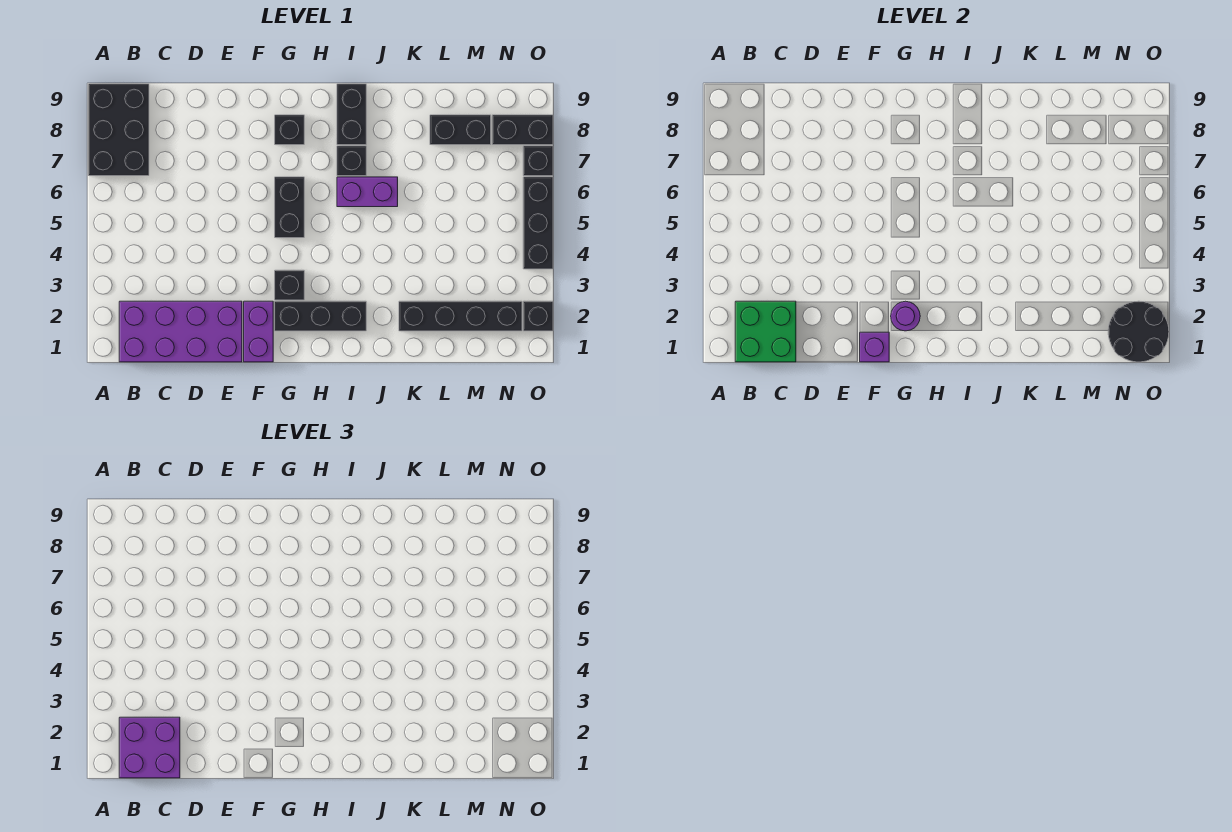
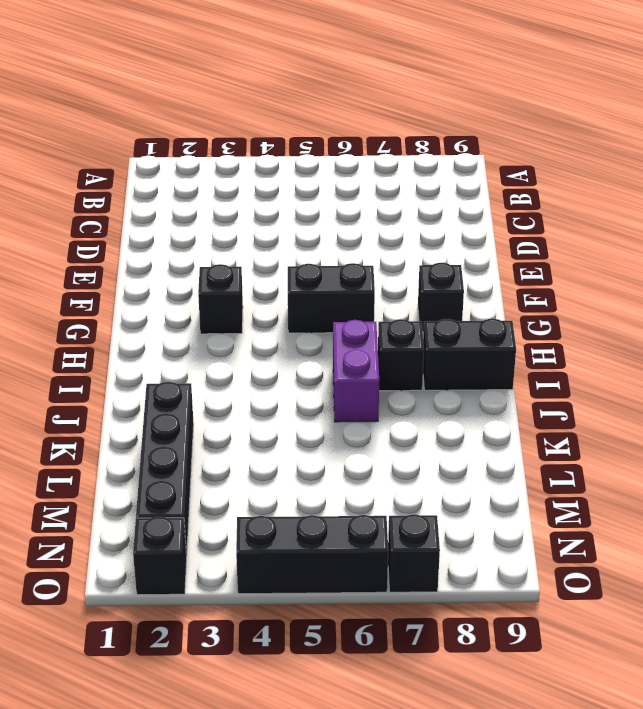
none -> black 2x3 brick [88,84,149,176]
none -> purple 2x4 brick [119,301,242,362]
none -> purple 1x2 brick [244,301,273,362]

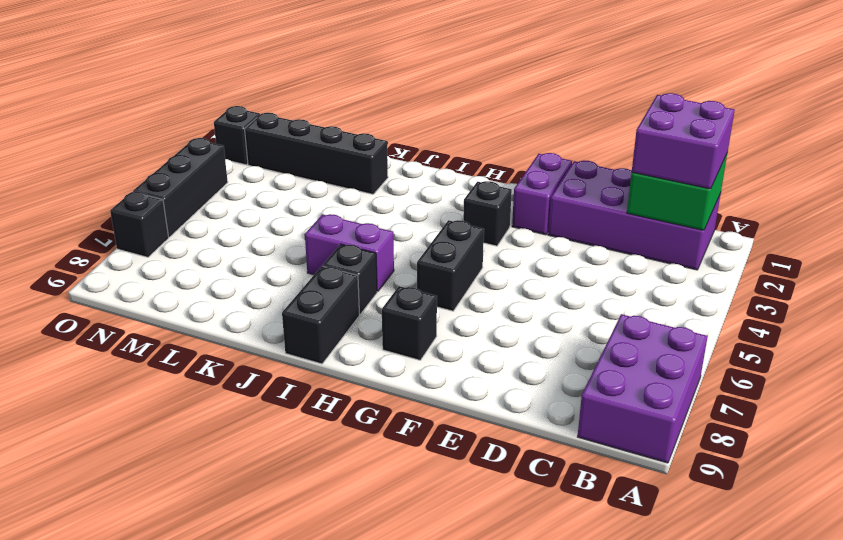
purple 2x3 brick [578,314,708,463] -> black 2x3 brick [88,84,149,176]
none -> black 1x3 brick [275,301,366,331]
none -> black 1x2 brick [430,115,491,145]
none -> black 1x2 brick [492,115,553,145]

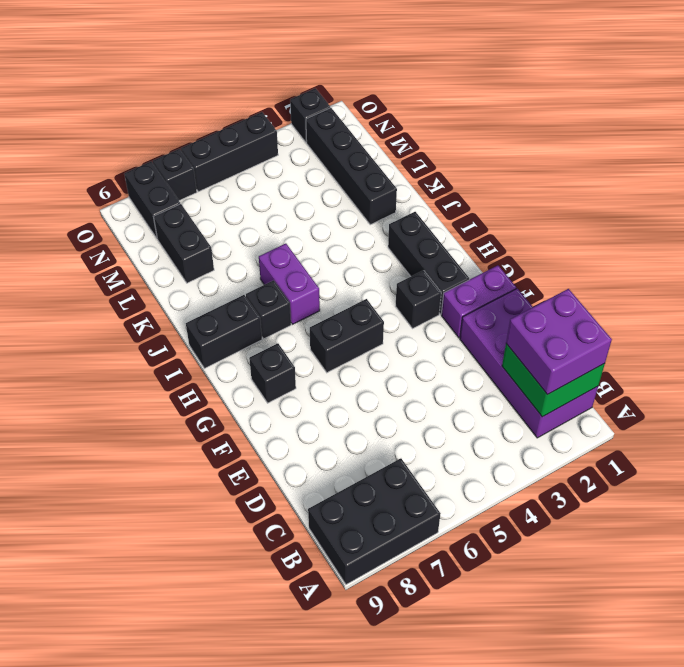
none -> purple 1x1 brick [860,332,889,362]
none -> purple 1x1 round brick [891,301,920,331]
none -> black 2x2 round brick [1108,301,1169,362]

